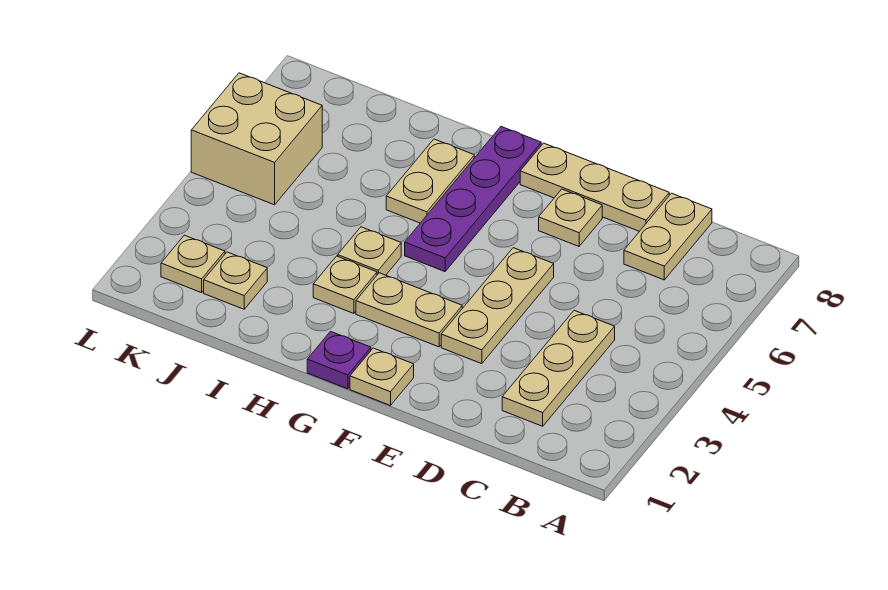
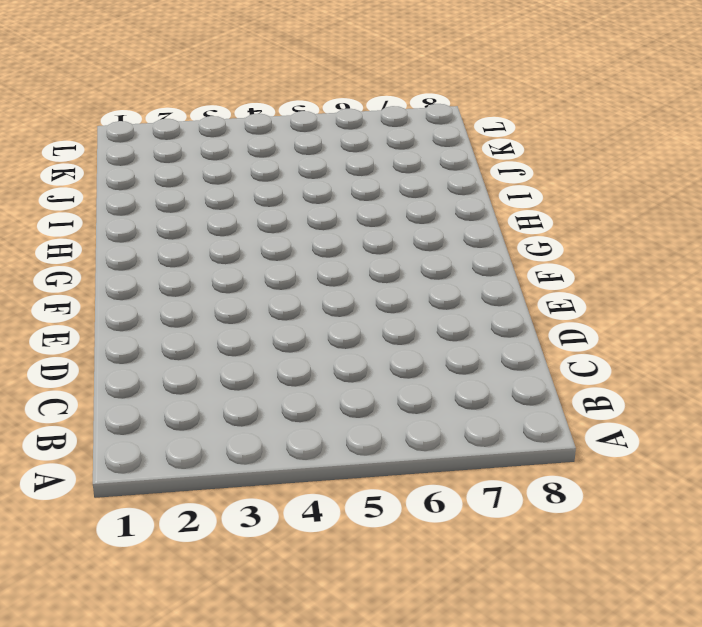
none -> tan 1x3 plate [502,310,615,426]
none -> tan 1x2 plate [624,193,712,280]
none -> tan 1x3 plate [520,143,669,231]

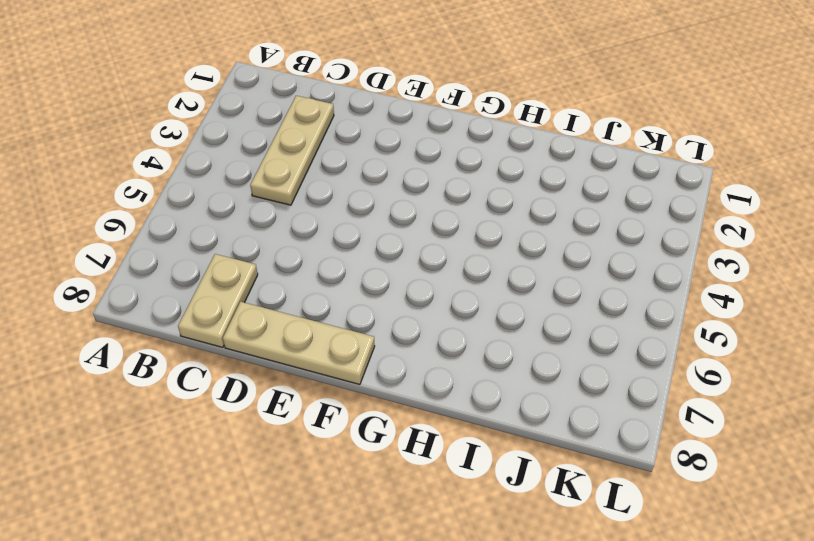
none -> tan 1x3 plate [441,248,554,364]
none -> tan 1x1 plate [539,189,602,246]
none -> tan 1x1 plate [350,348,414,406]

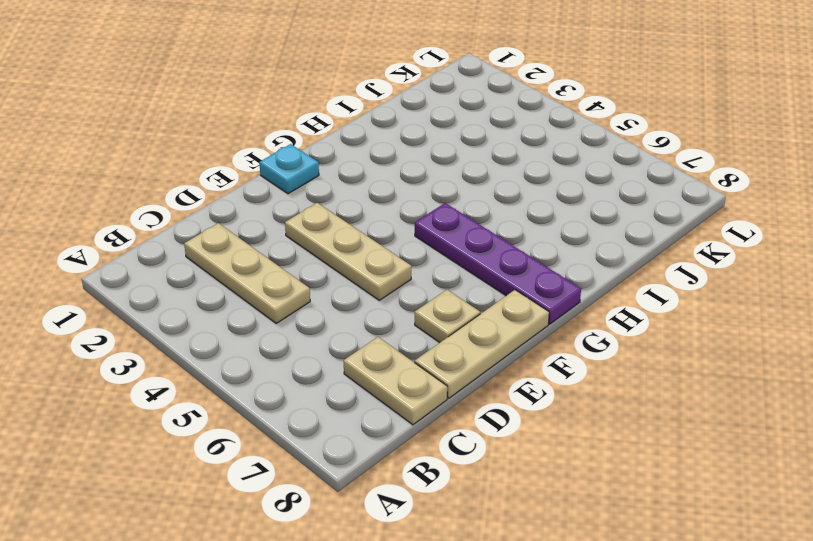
cyan 1x1 plate [259,144,319,194] -> tan 1x1 plate [350,348,414,406]
none -> tan 1x2 plate [356,273,462,347]
none -> purple 1x1 plate [307,331,371,389]
none -> tan 1x1 plate [313,256,377,314]

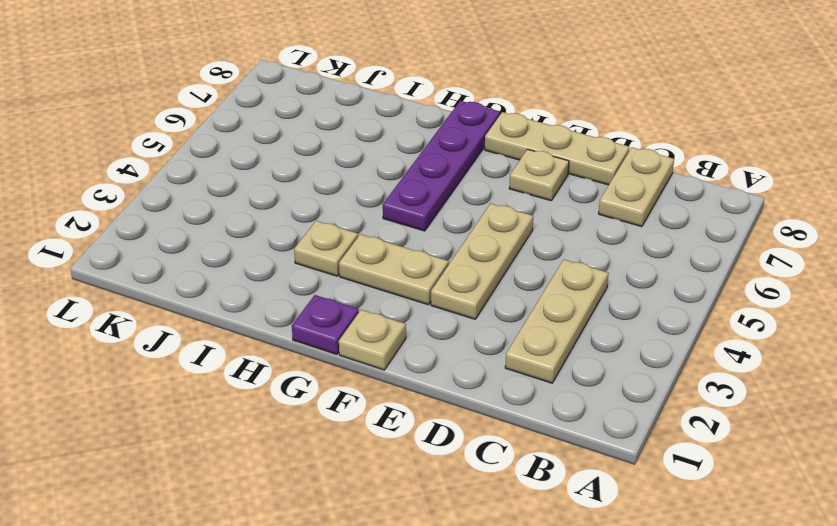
none -> tan 1x1 plate [338,227,401,275]
none -> tan 1x2 plate [386,139,474,223]
none -> tan 1x1 plate [204,252,267,309]

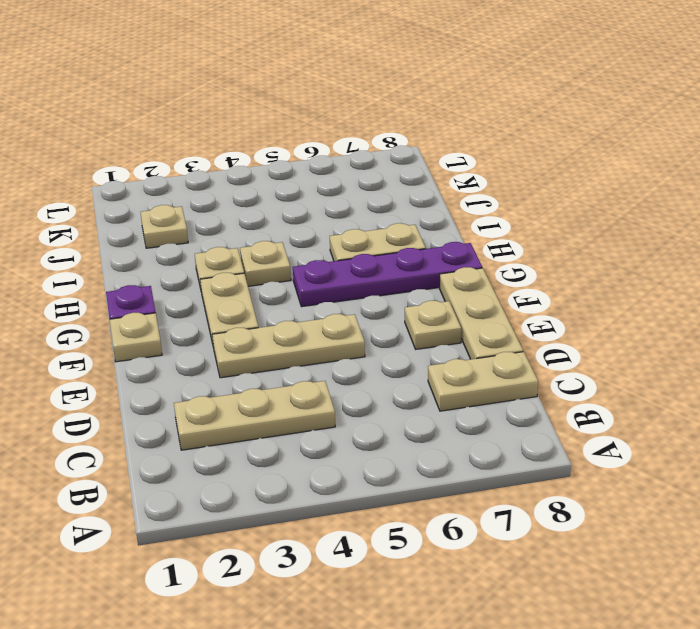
none -> tan 1x1 plate [161,235,225,293]
none -> tan 2x2 brick [191,73,322,205]

